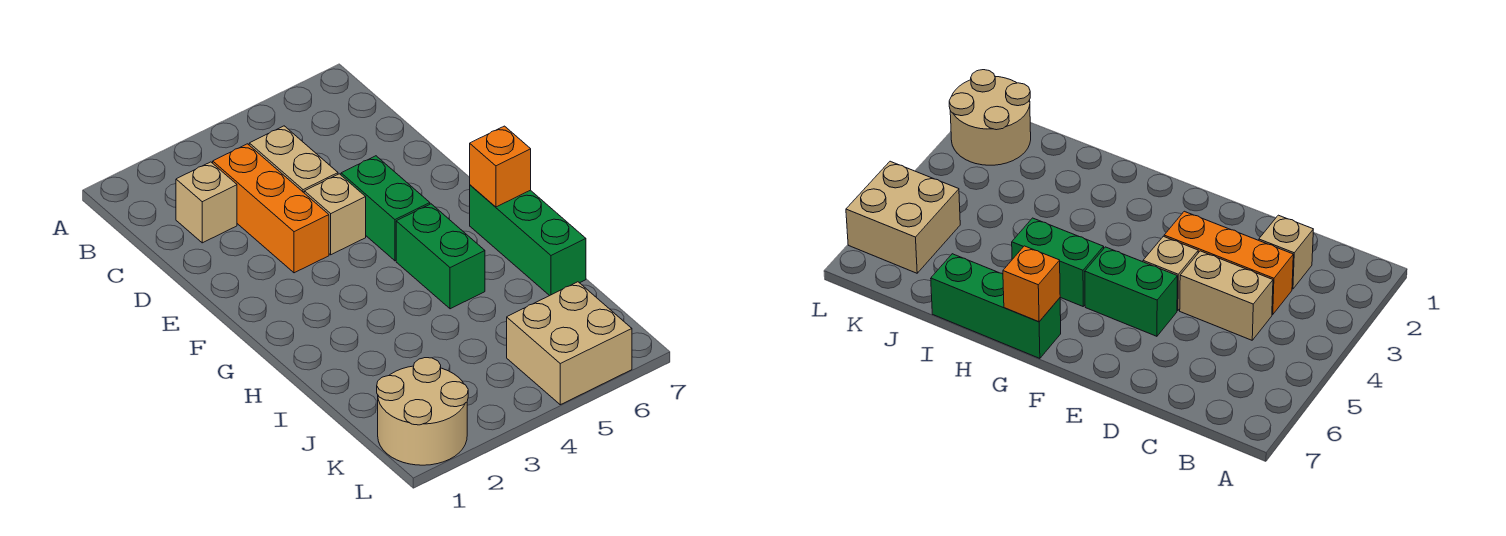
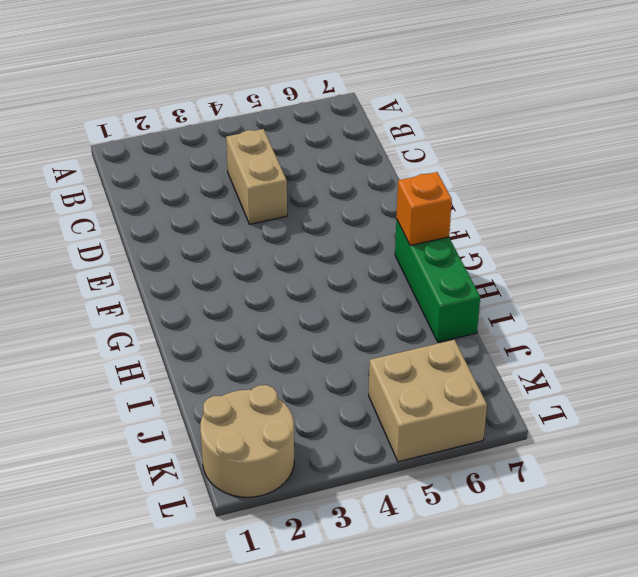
none -> tan 1x1 brick [176,162,237,243]
none -> orange 1x3 brick [213,144,329,273]

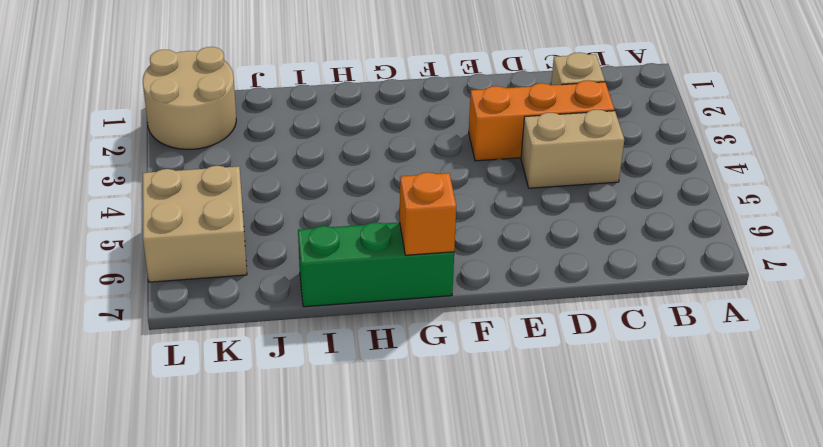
none -> tan 1x1 brick [304,174,366,255]
none -> green 1x2 brick [341,156,430,261]

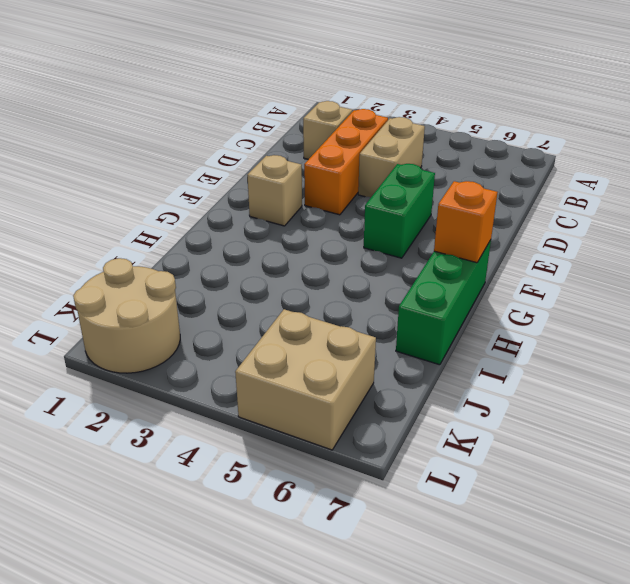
tan 1x1 brick [247,155,302,226] -> tan 1x1 brick moved to [304,174,366,255]
none -> green 1x2 brick [396,204,485,309]

